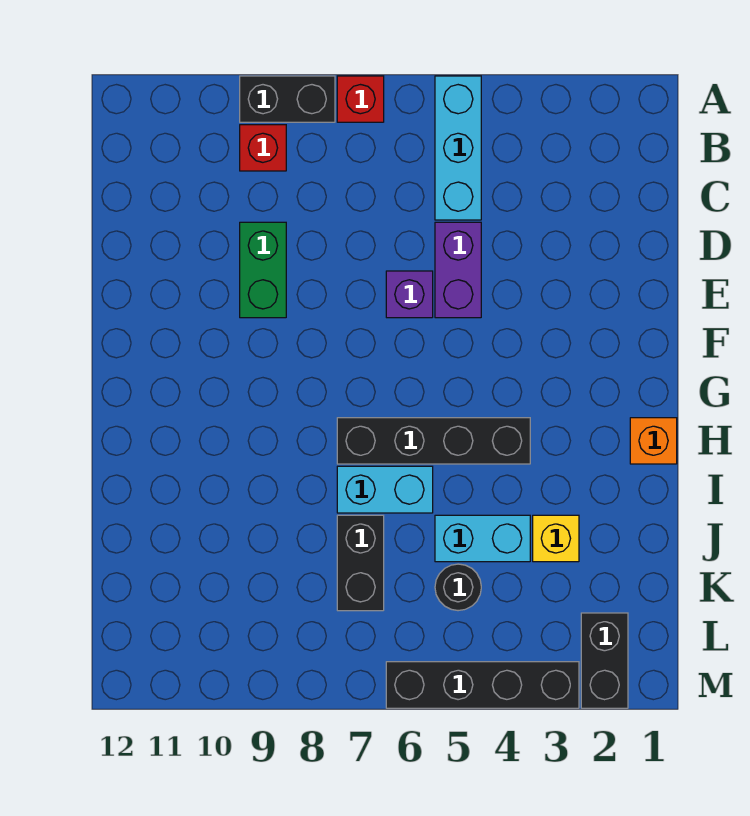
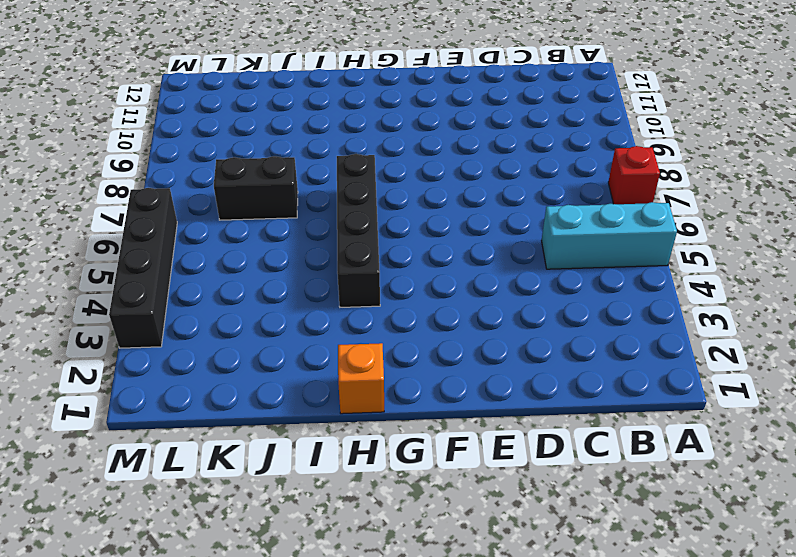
none -> black 1x2 brick [240,76,335,122]
none -> red 1x1 brick [240,125,286,171]
none -> purple 1x2 brick [435,222,481,318]

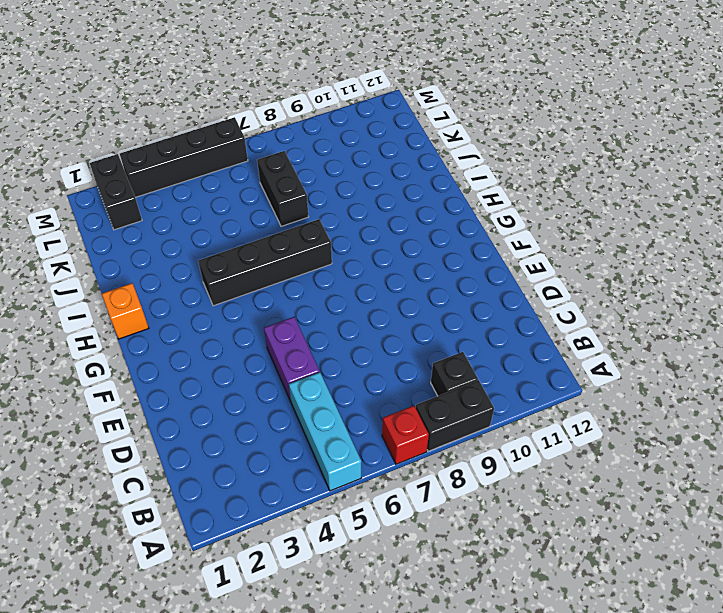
black 1x1 brick [431,352,478,396] -> red 1x1 brick [240,125,286,171]
none -> green 1x2 brick [240,222,286,318]
none -> purple 1x1 brick [386,271,433,318]
none -> cyan 1x2 brick [337,466,433,513]

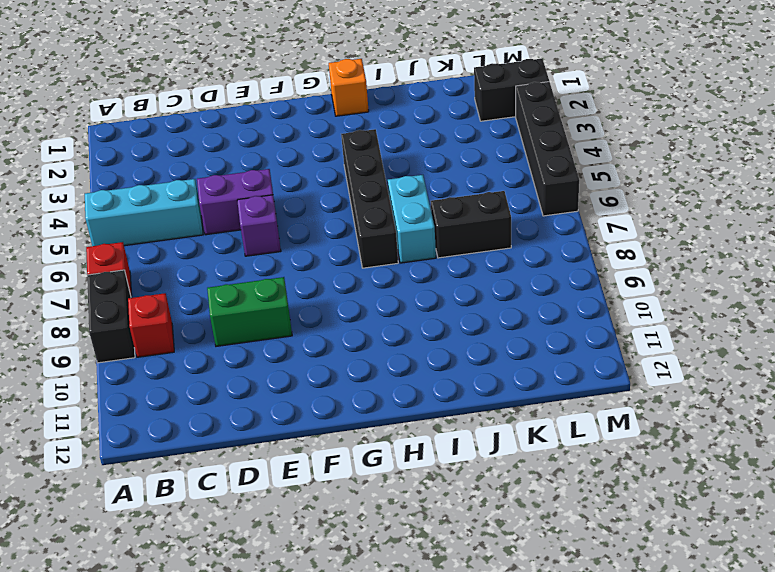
none -> yellow 1x1 brick [533,515,579,562]
none -> cyan 1x2 brick [435,515,530,562]
none -> black 1x1 round brick [435,564,481,611]

